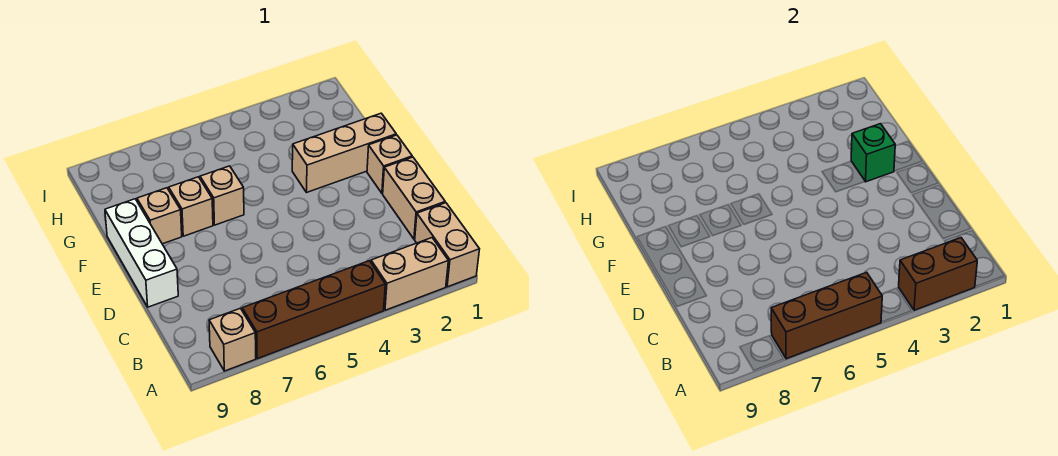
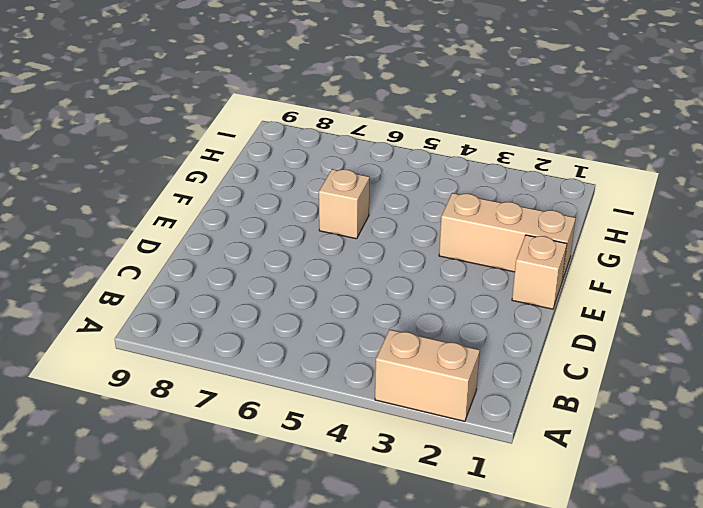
none -> tan 1x2 brick [415,203,480,287]
none -> brown 1x4 brick [242,261,385,359]
none -> tan 1x1 brick [209,308,256,371]

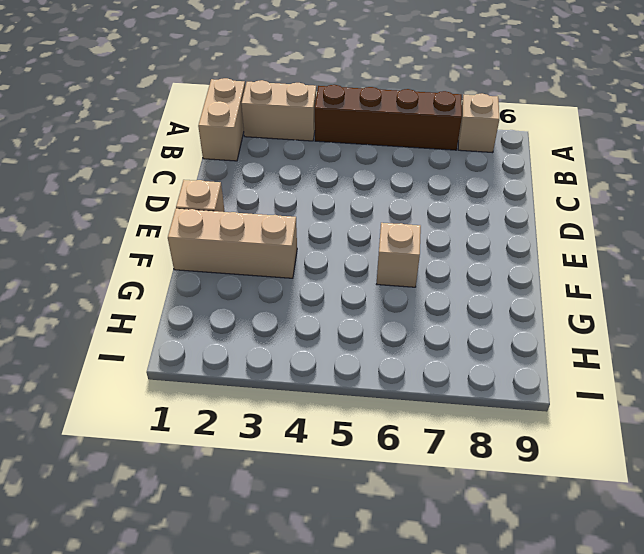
none -> tan 1x2 brick [383,157,445,239]
none -> white 1x3 brick [105,199,178,307]
none -> tan 1x1 brick [169,177,213,236]

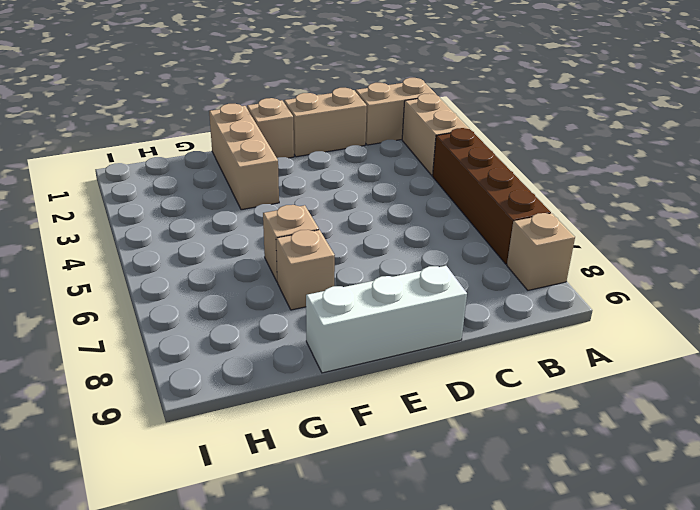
none -> tan 1x1 brick [137,188,182,244]
none -> brown 1x2 brick [899,238,977,310]
none -> brown 1x3 brick [771,272,882,359]

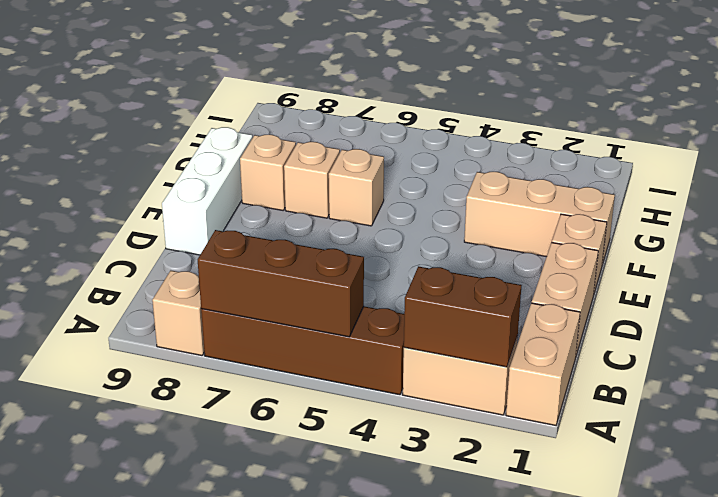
none -> green 1x1 brick [851,124,895,182]

